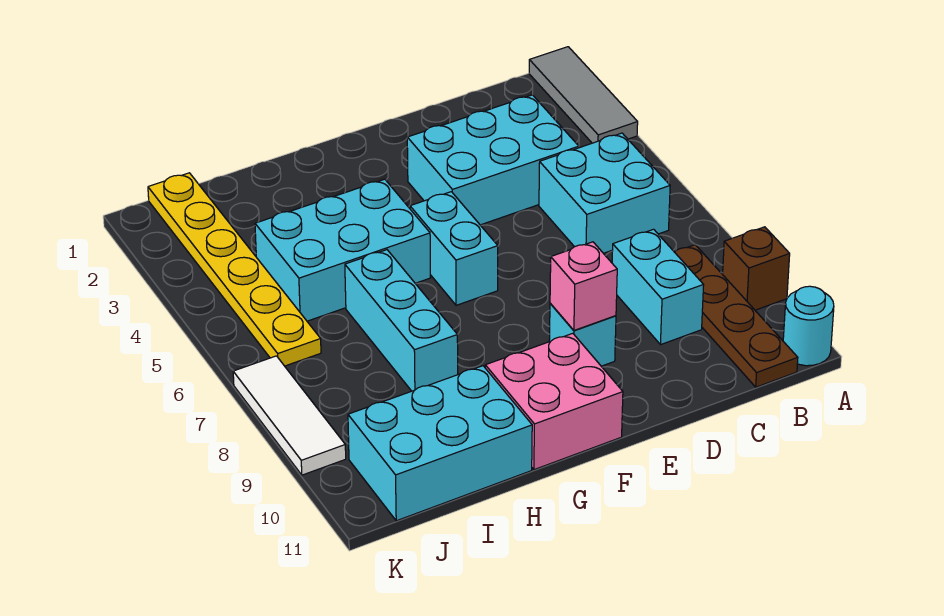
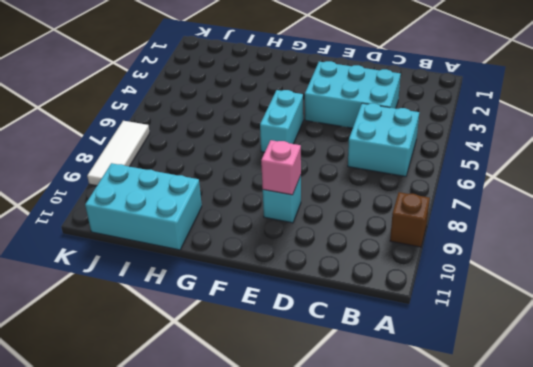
none -> grey 1x3 tile [529,47,638,143]
none -> cyan 1x1 round brick [783,286,834,366]
none -> brown 1x4 plate [675,245,798,387]

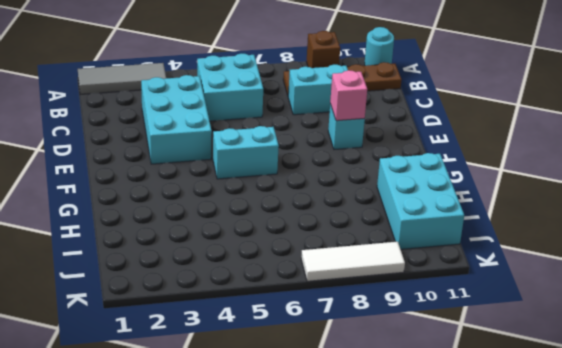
none -> pink 2x2 brick [485,333,623,470]
none -> cyan 2x3 brick [255,179,430,321]
none -> cyan 1x3 brick [345,250,458,391]

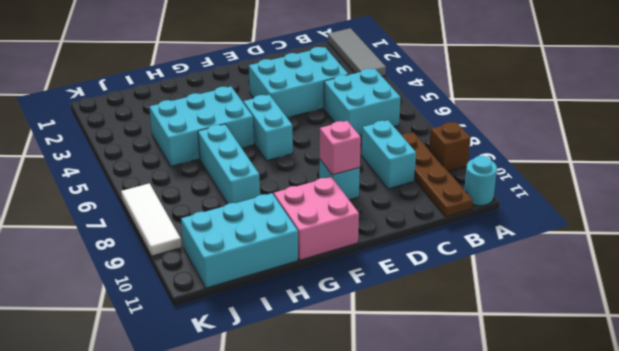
none -> yellow 1x6 plate [148,173,321,366]

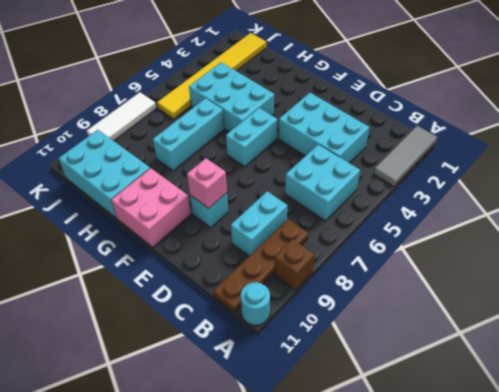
yellow 1x6 tile [157,33,266,119] -> yellow 1x6 plate [148,173,321,366]

